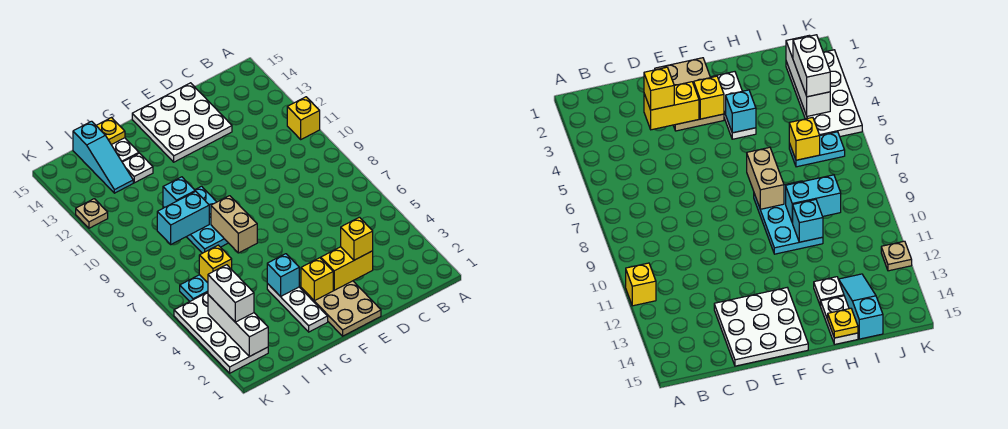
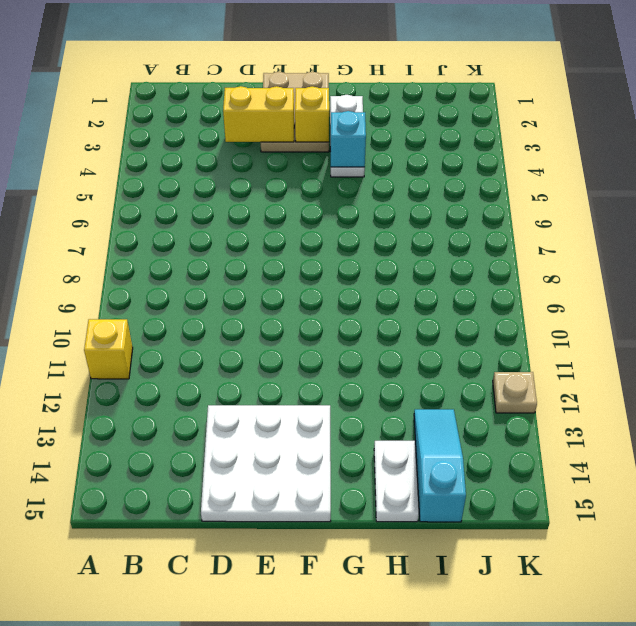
none -> cyan 2x3 plate [163,186,228,253]
none -> white 1x1 plate [122,153,153,183]
none -> cyan 1x2 plate [180,275,208,301]

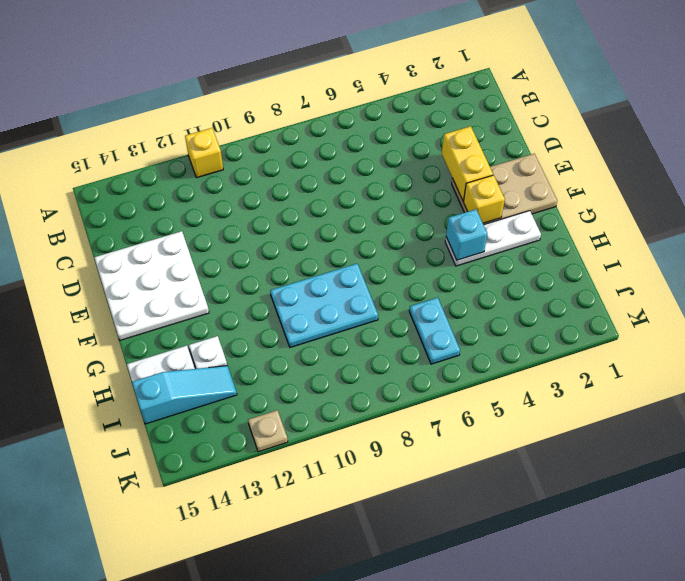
none -> white 2x4 plate [174,292,268,373]
none -> tan 1x2 brick [211,196,257,253]
none -> cyan 1x2 brick [157,191,209,245]

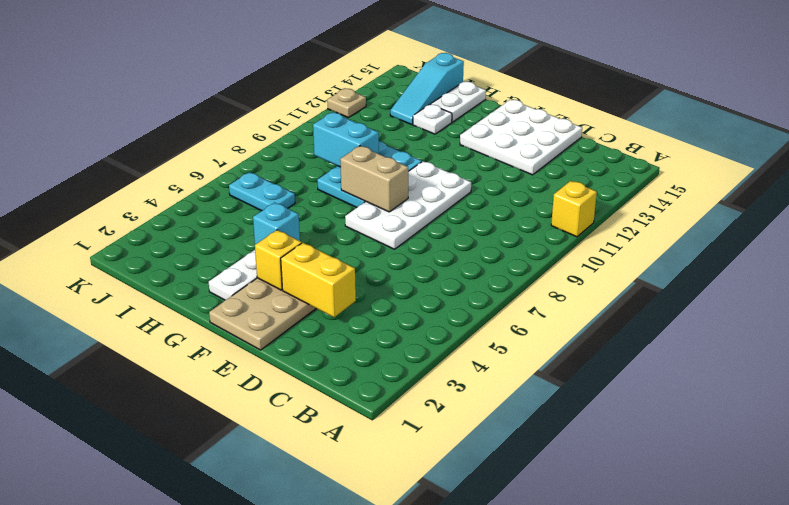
white 2x4 plate [345,161,471,249] -> white 2x4 plate moved to [174,292,268,373]
tan 1x2 brick [340,146,408,212] -> tan 1x2 brick turned to [211,196,257,253]
none -> cyan 1x1 brick [163,177,195,208]
none -> yellow 1x1 plate [96,118,125,145]
none -> yellow 1x1 brick [199,245,232,283]

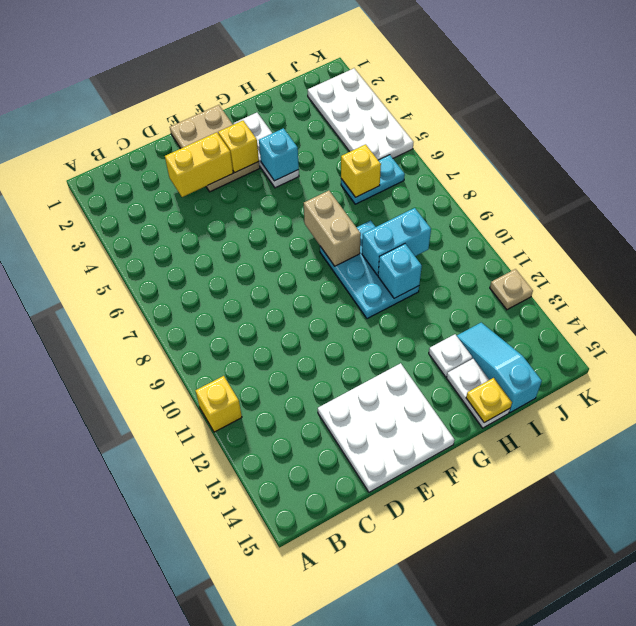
none -> white 1x3 brick [208,295,268,357]
none -> yellow 1x1 brick [341,217,373,260]
none -> white 1x2 brick [208,265,254,322]

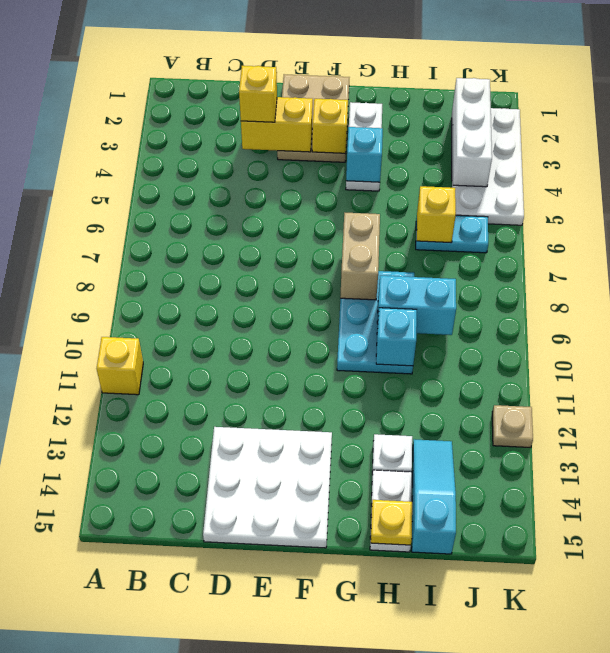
none -> white 1x2 brick [208,265,254,322]

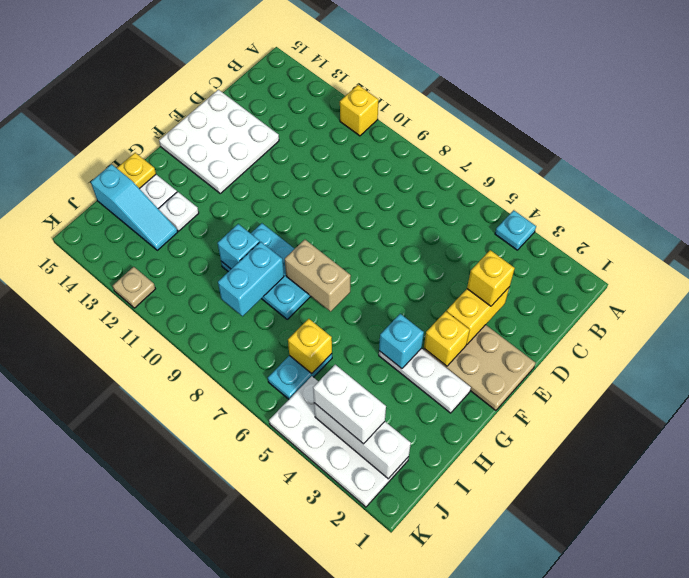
cyan 1x1 plate [495,210,536,250] -> none

